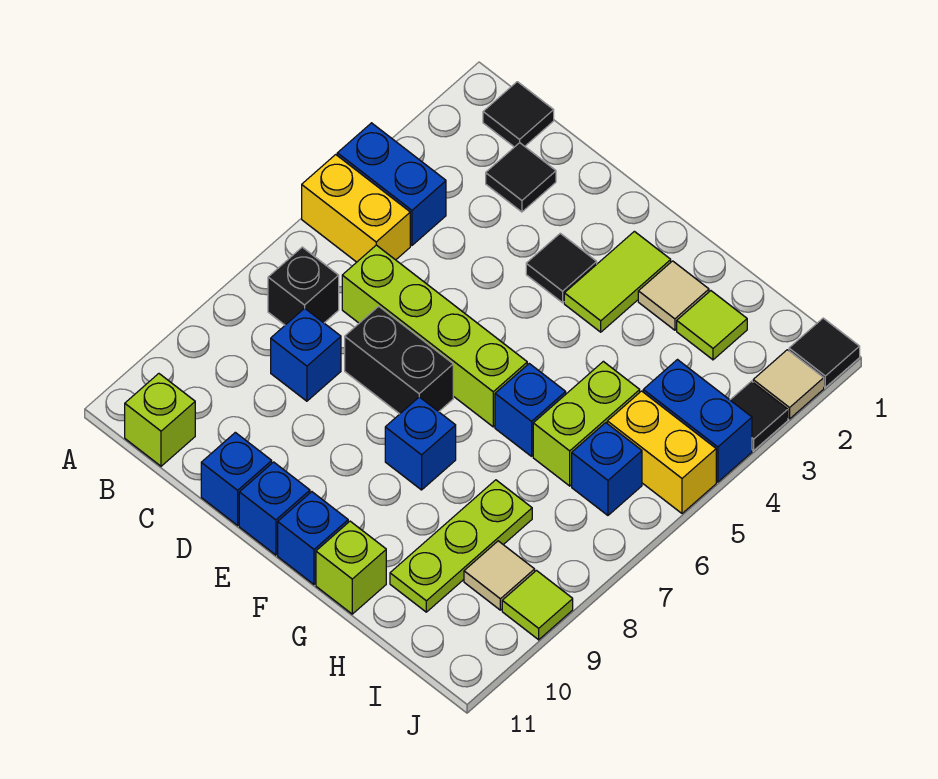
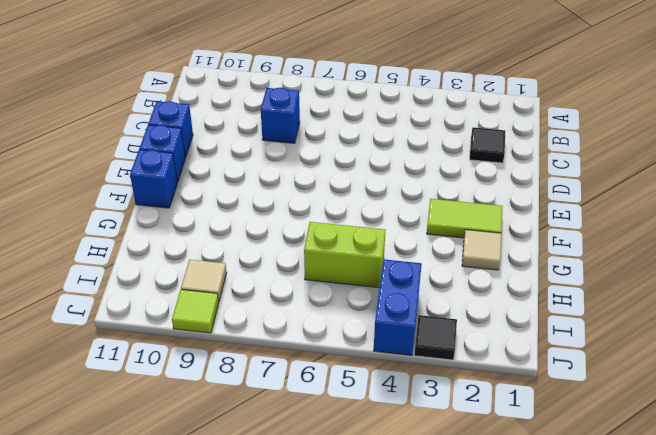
none -> blue 1x2 brick [337,123,446,245]
none -> yellow 1x2 brick [302,155,410,262]
none -> black 1x1 tile [483,82,554,147]

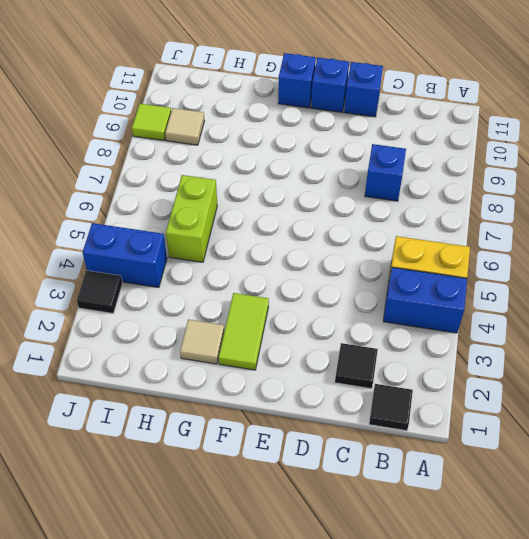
none -> black 1x1 brick [268,247,339,325]
none -> lime 1x1 brick [125,374,195,466]
none -> lime 1x4 brick [342,245,527,427]

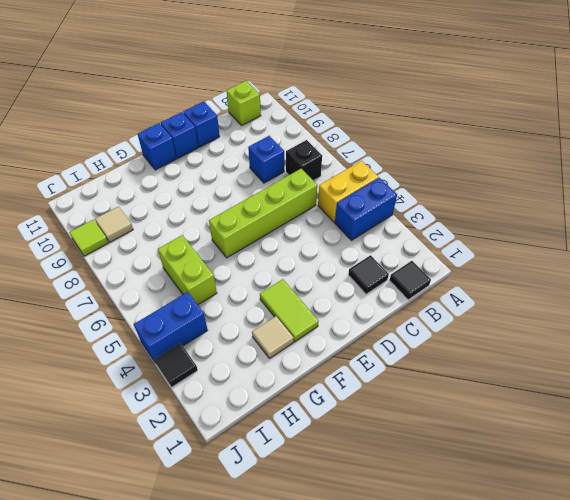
none -> black 1x2 brick [345,306,453,414]
none -> black 1x1 tile [526,233,597,303]
none -> blue 1x1 brick [385,397,456,490]

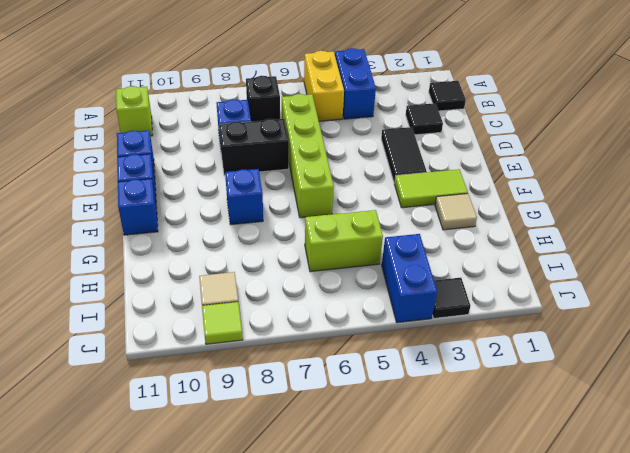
black 1x2 tile [381,127,427,183] -> black 1x1 tile [526,233,597,303]
black 1x2 brick [219,119,289,175] -> black 1x2 brick turned to [345,306,453,414]
none -> blue 1x1 brick [495,364,566,456]
none -> lime 1x1 brick [316,521,386,614]
none -> lime 1x1 tile [677,291,747,360]

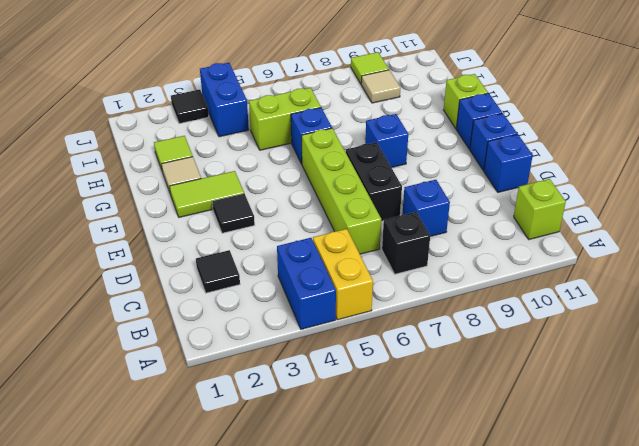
none -> black 1x1 tile [483,82,554,147]
none -> lime 1x3 plate [390,480,532,612]
none -> yellow 1x2 brick [607,391,716,513]

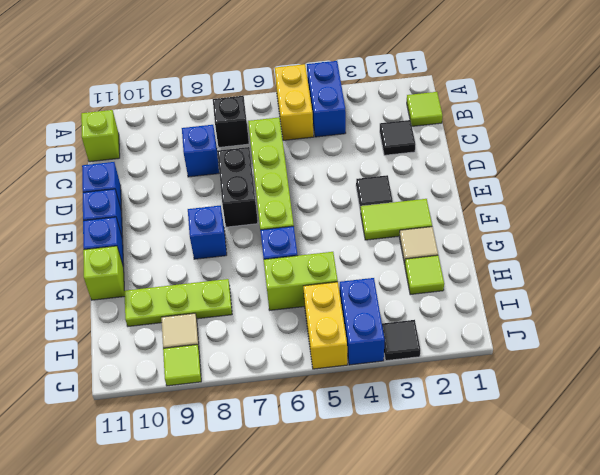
lime 1x1 tile [407,92,442,126] -> black 1x1 tile [483,82,554,147]
none -> blue 1x1 brick [572,423,642,515]
none -> black 1x1 tile [789,318,860,387]
none -> tan 1x1 tile [753,350,824,419]

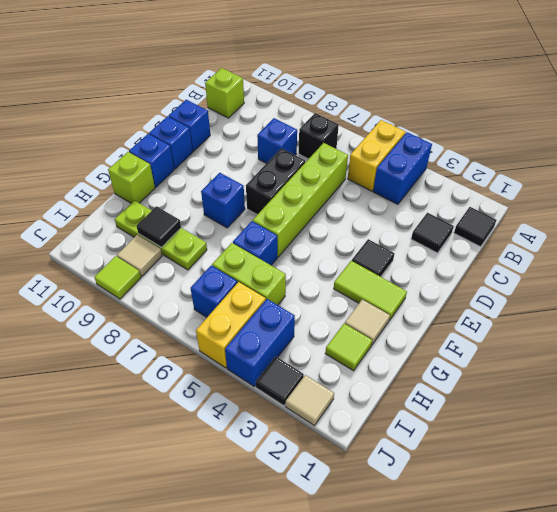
black 1x1 tile [137,206,181,247] -> black 1x1 tile moved to [789,318,860,387]

